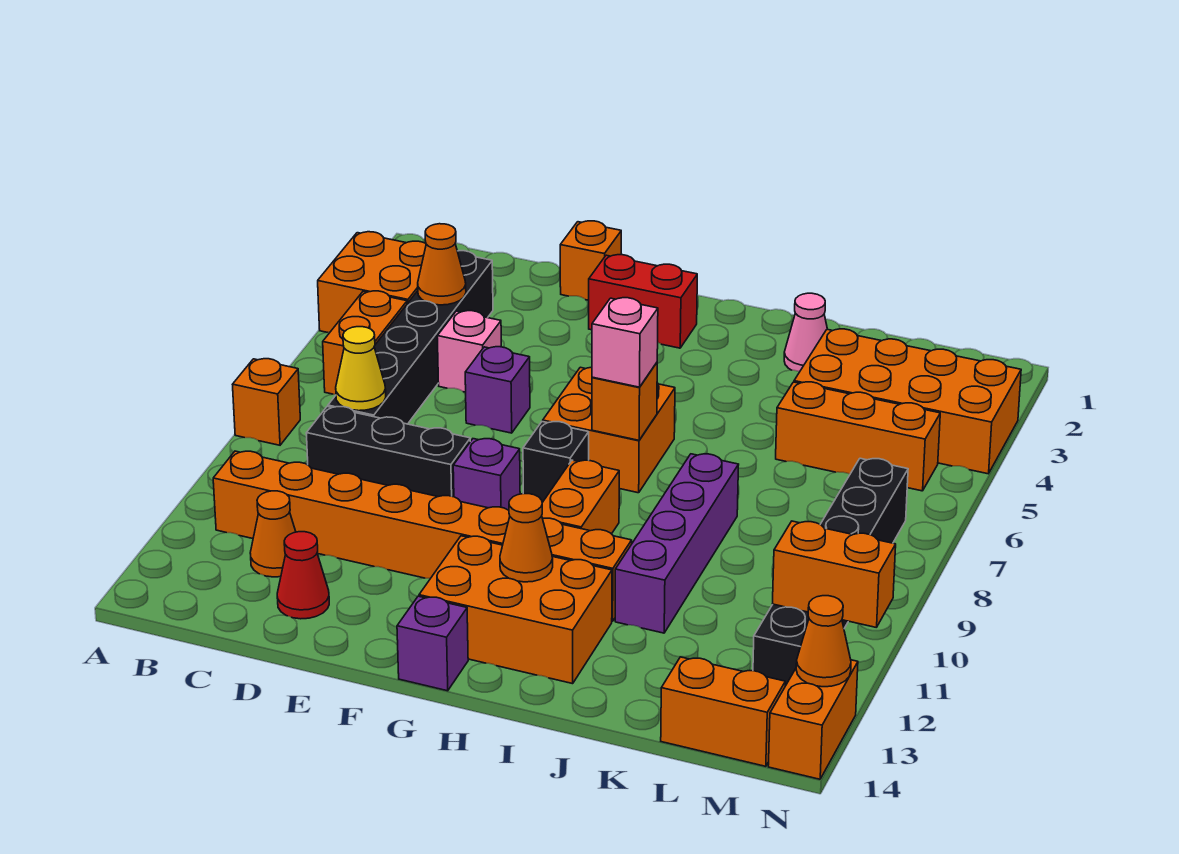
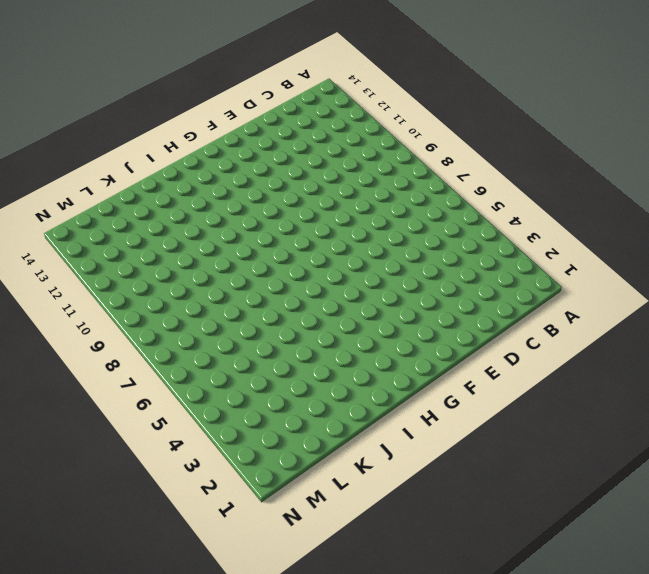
none -> orange 2x2 brick [318,232,426,332]
none -> orange 1x1 brick [233,359,300,445]
none -> orange 1x2 brick [323,291,407,394]
none -> orange 1x8 brick [213,451,632,621]

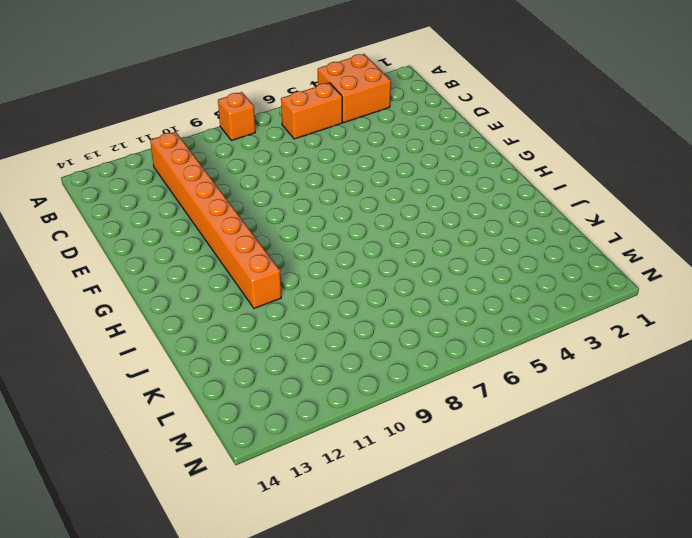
none -> black 1x6 brick [328,251,493,424]
none -> black 1x3 brick [306,407,470,497]
none -> orange 1x1 cone [250,491,296,577]
none -> pink 1x1 brick [437,311,501,392]

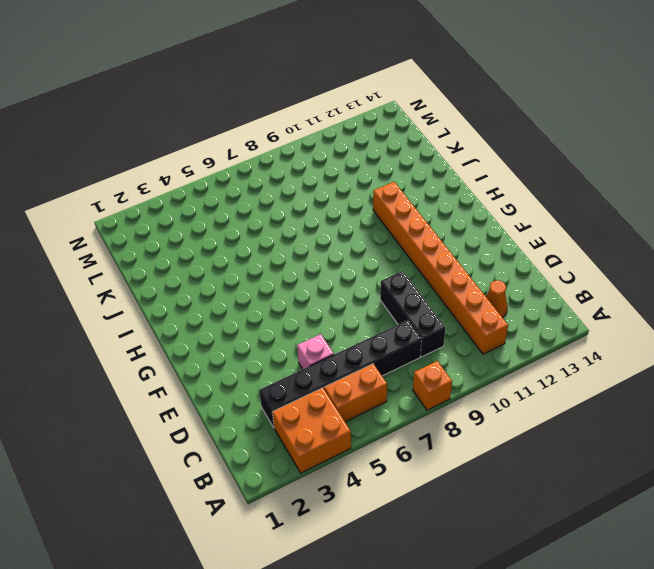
none -> red 1x1 cone [277,532,329,619]
none -> orange 1x1 brick [560,221,621,300]
none -> purple 1x1 brick [465,347,530,433]
none -> red 1x2 brick [589,255,697,348]

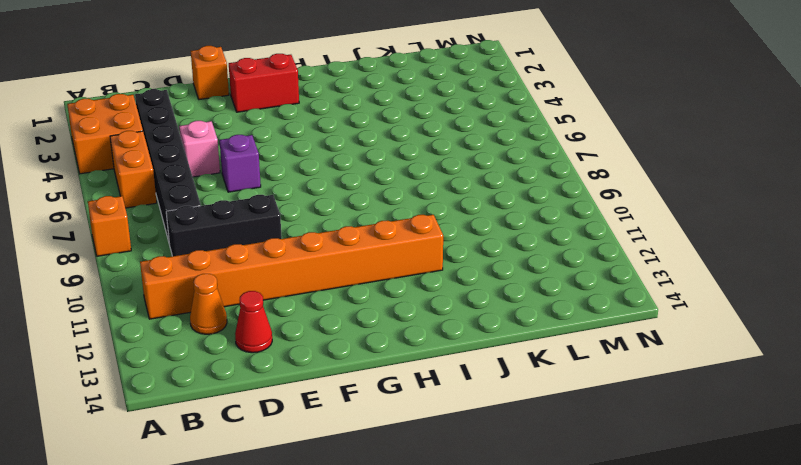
none -> purple 1x1 brick [453,439,520,510]
none -> orange 2x2 brick [543,367,675,493]
none -> black 1x1 brick [523,422,589,502]
none -> orange 2x3 brick [419,536,612,684]

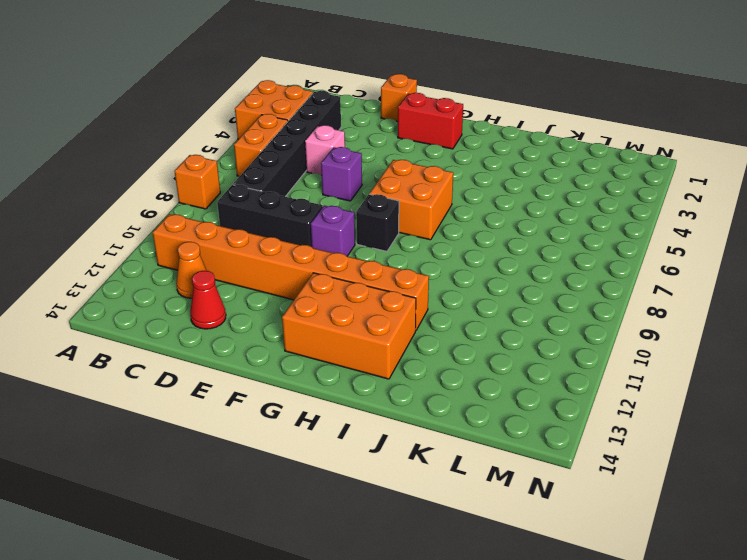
none -> purple 1x1 brick [397,596,468,691]
none -> orange 1x2 brick [542,460,619,534]
none -> pink 1x1 cone [784,293,827,372]
none -> purple 1x4 brick [615,454,739,633]

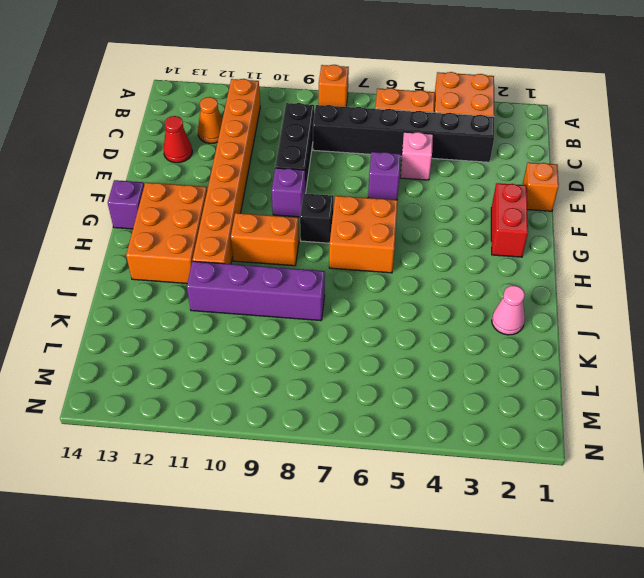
none -> orange 2x4 brick [794,329,1021,474]
none -> orange 1x3 brick [776,382,940,491]
none -> orange 1x2 brick [661,657,785,766]
none -> black 1x6 brick [753,458,908,686]

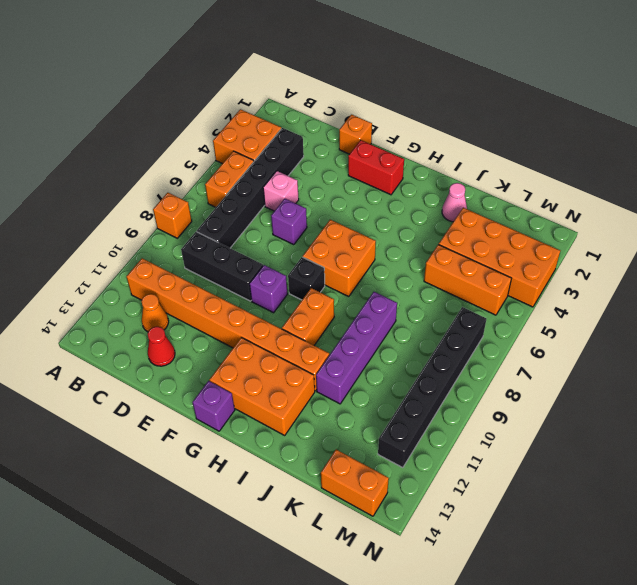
none -> orange 1x2 brick [768,660,858,779]
none -> orange 1x1 cone [418,224,466,305]
none -> yellow 1x1 cone [336,327,386,411]
none -> orange 1x1 brick [592,363,657,440]

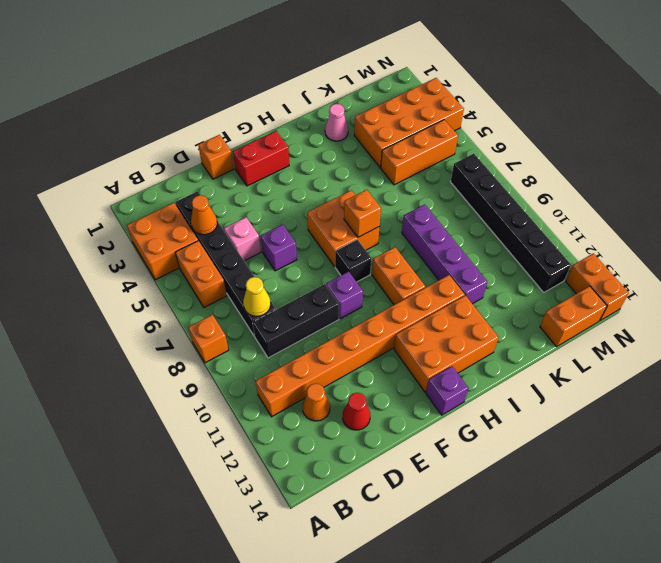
none -> orange 1x1 cone [500,494,553,582]
none -> orange 1x2 brick [773,521,896,628]
none -> orange 1x1 cone [796,596,851,687]
none -> pink 1x1 brick [592,298,658,387]

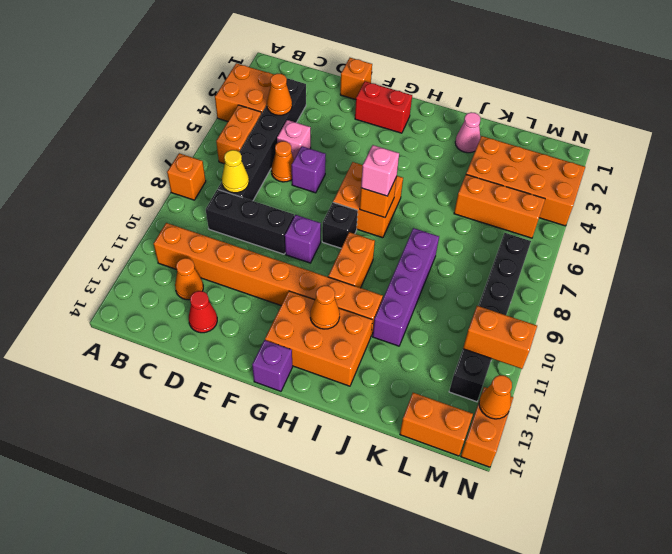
orange 1x1 cone [271,141,294,182] -> none

